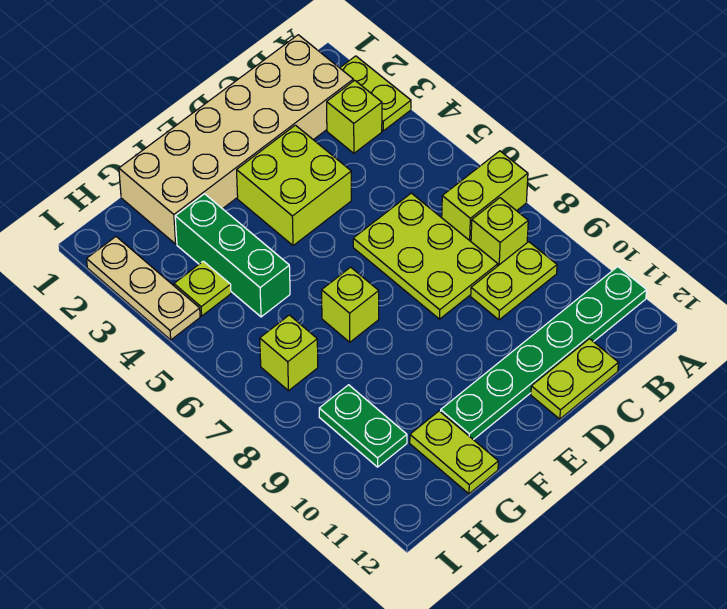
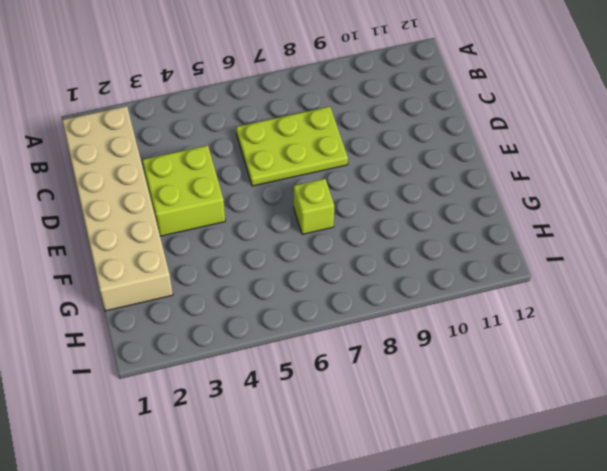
none -> lime 1x2 plate [340,56,411,131]
none -> lime 1x2 brick [442,151,528,241]
none -> green 1x6 plate [440,267,647,440]

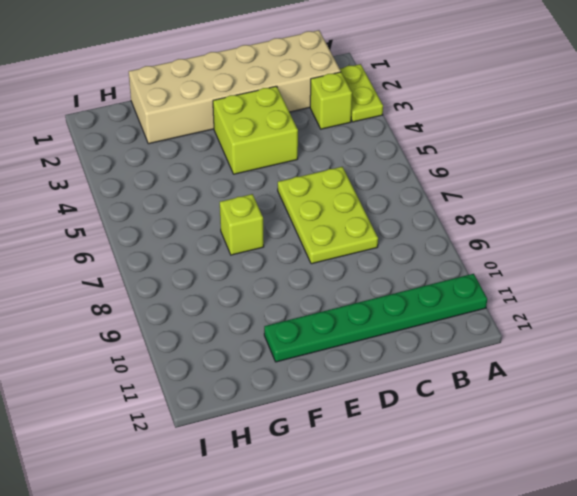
none -> lime 1x2 brick [442,151,528,241]
none -> lime 1x1 brick [471,198,528,266]
none -> lime 1x2 plate [471,242,557,320]

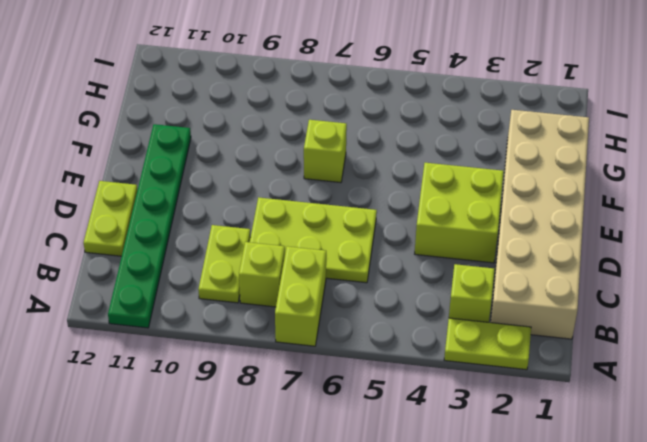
none -> green 1x3 brick [175,194,290,317]
none -> lime 1x2 plate [410,411,498,494]
none -> lime 1x1 plate [174,261,231,316]

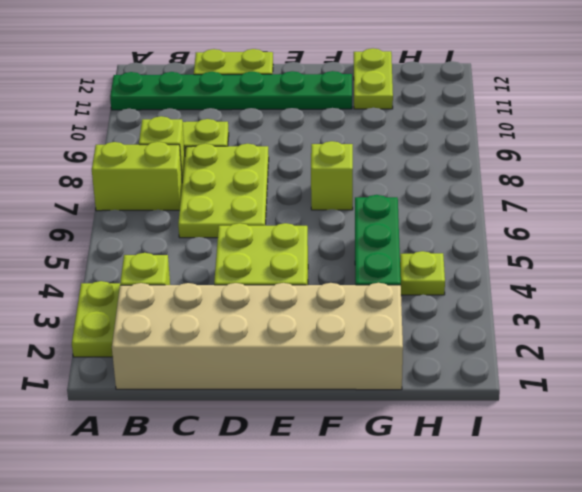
none -> lime 1x1 brick [260,315,318,391]
none -> green 1x2 plate [319,385,407,467]
none -> tan 1x3 plate [87,237,200,340]

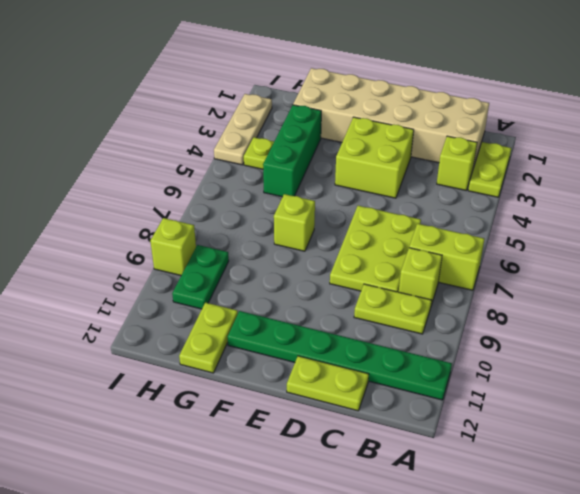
lime 1x1 brick [150,218,196,276] -> lime 1x1 brick moved to [260,315,318,391]

